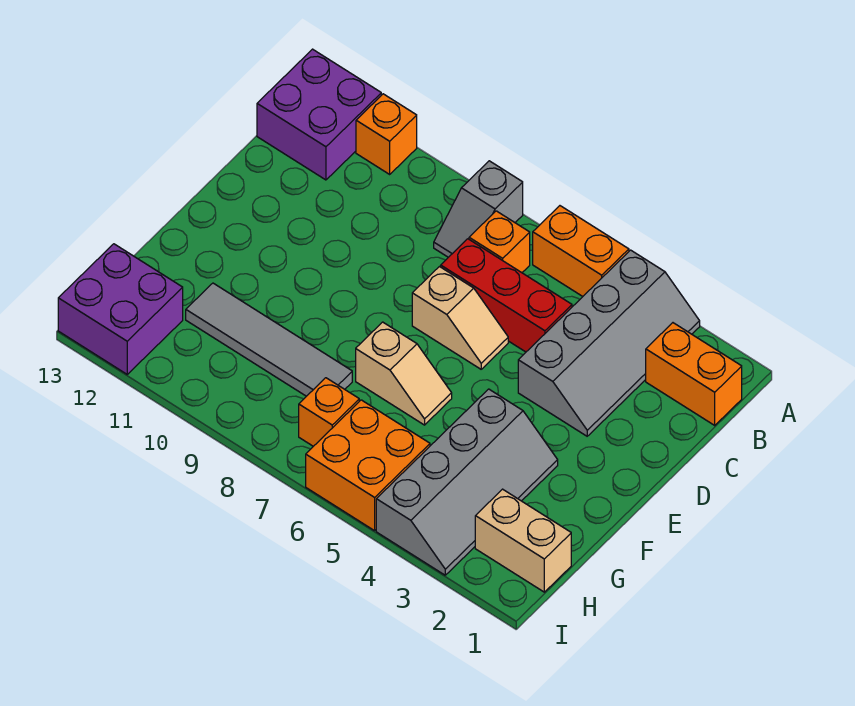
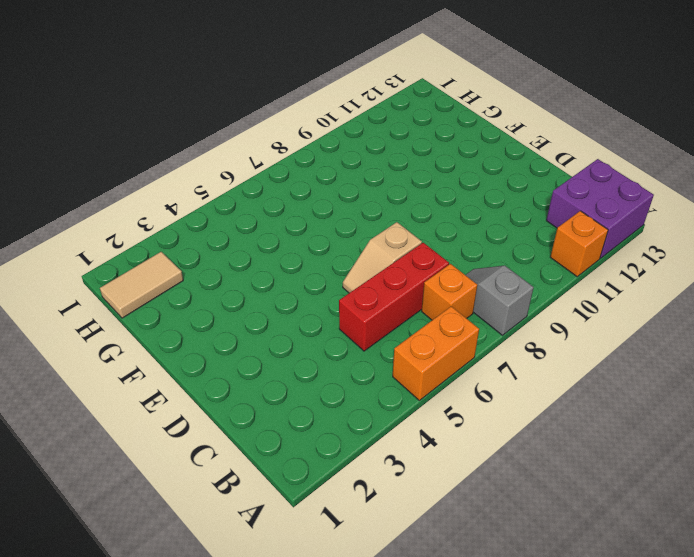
tan 1x2 tile [100,252,183,318] -> tan 1x2 brick [475,489,571,592]
none -> grey 2x4 slope [518,250,700,436]
none -> orange 1x2 brick [646,323,742,425]
none -> grey 2x4 slope [376,389,558,575]

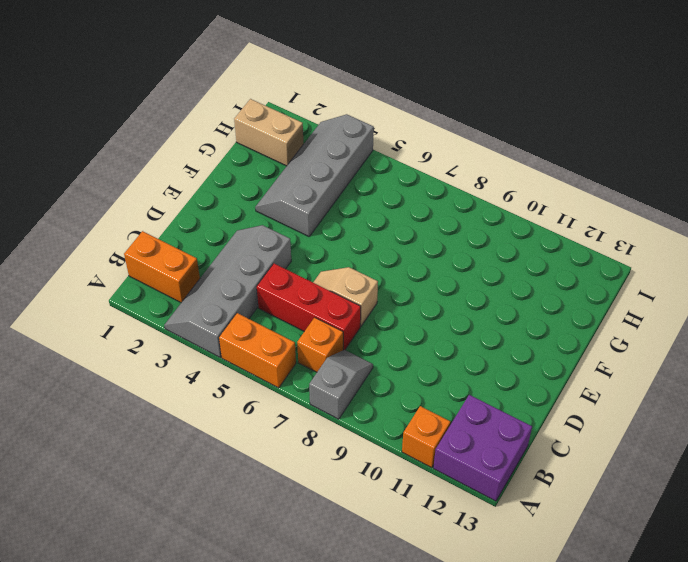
none -> tan 1x2 slope [356,322,452,425]
none -> grey 1x4 tile [186,283,352,396]
none -> orange 2x2 brick [306,400,430,531]

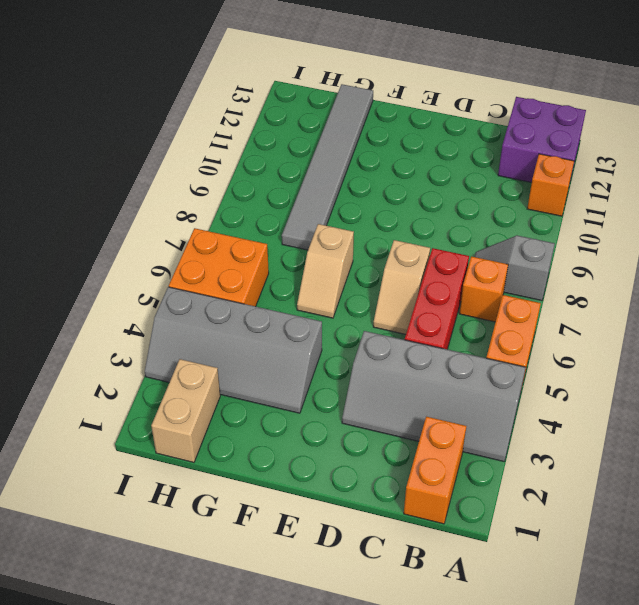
grey 1x6 tile [282,84,373,250] -> grey 1x4 tile [186,283,352,396]
none -> orange 1x1 brick [299,378,359,446]
none -> purple 2x2 brick [58,244,183,374]

